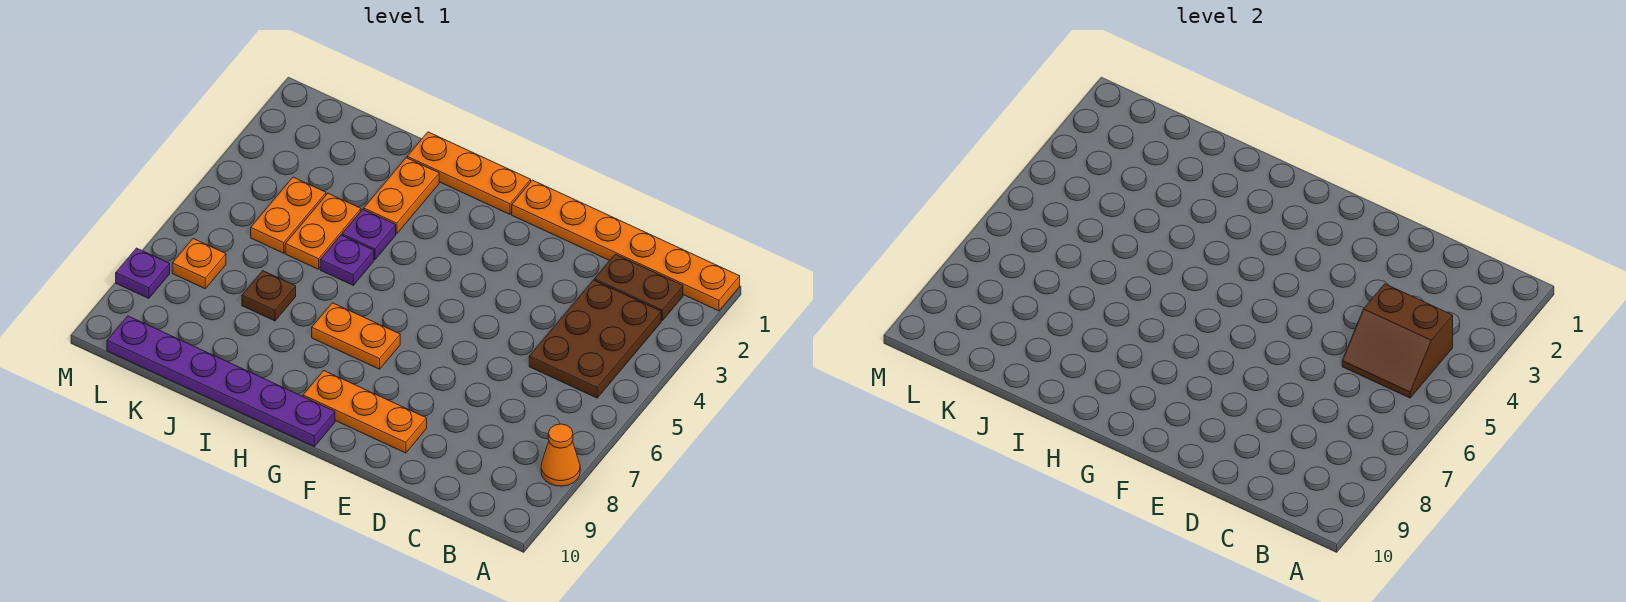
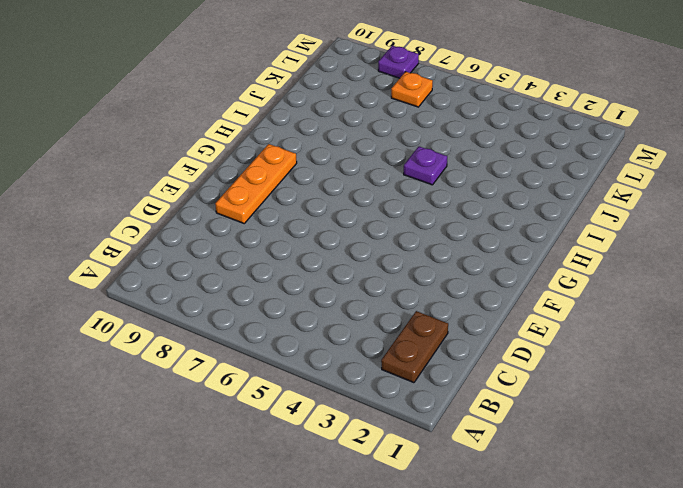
none -> orange 1x6 plate [512,180,740,311]
none -> orange 1x1 cone [541,424,580,486]
none -> brown 2x3 plate [529,280,661,398]

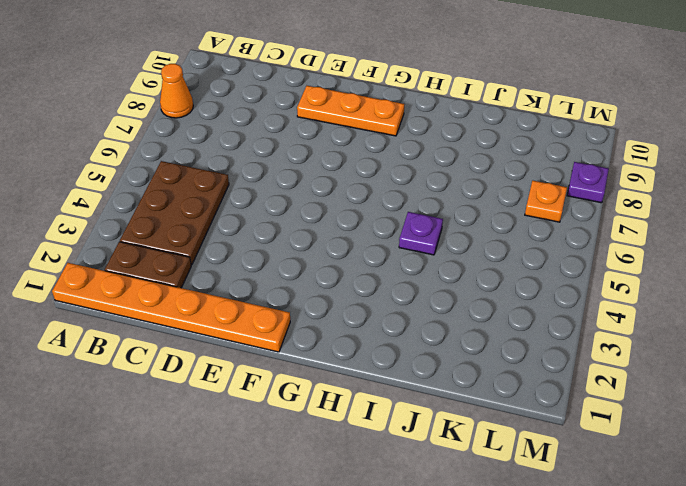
none -> orange 1x3 plate [407,132,531,214]
none -> orange 1x2 plate [312,303,400,369]
none -> purple 1x6 plate [107,316,335,446]

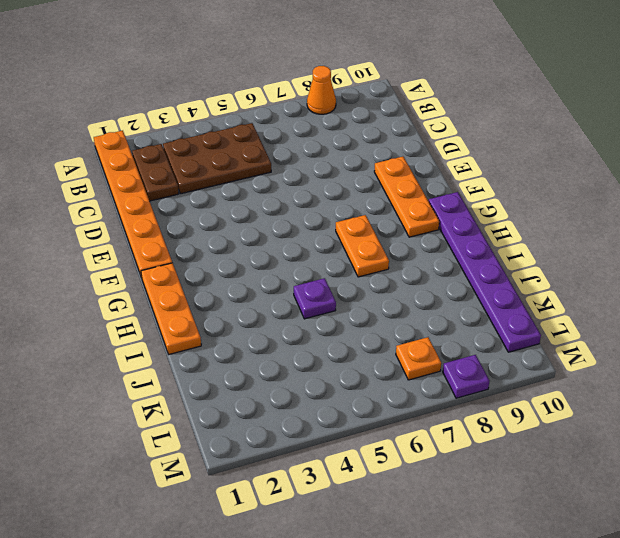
none -> orange 1x2 plate [364,158,439,234]
none -> purple 1x1 plate [342,209,396,260]
none -> orange 1x2 plate [285,193,361,269]

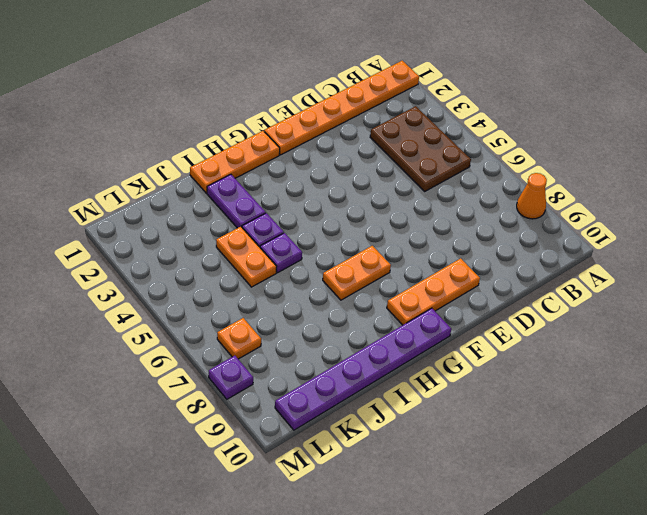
purple 1x2 plate [207,174,266,228] -> orange 1x2 plate [364,158,439,234]
none -> brown 1x2 plate [594,254,683,320]
none -> brown 1x1 plate [242,271,296,321]
none -> orange 1x2 plate [251,177,326,253]

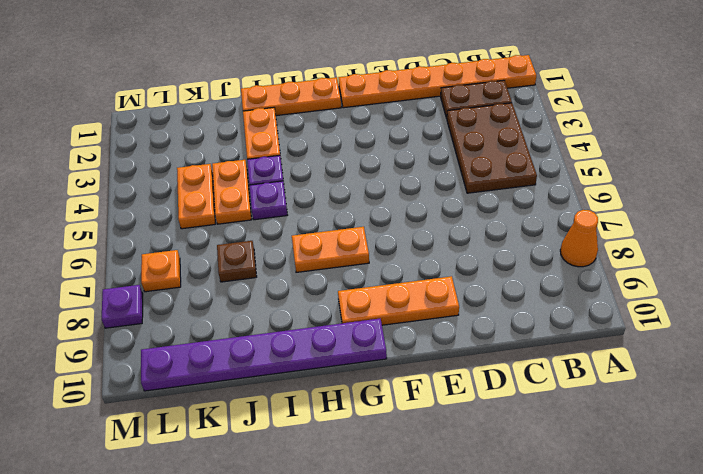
none -> brown 2x2 slope [1342,284,1453,398]

